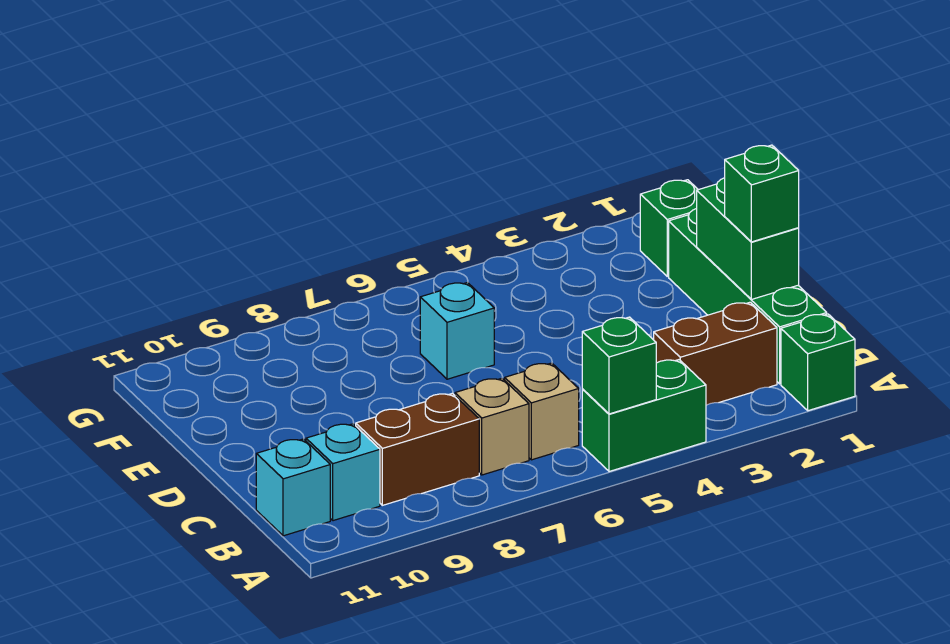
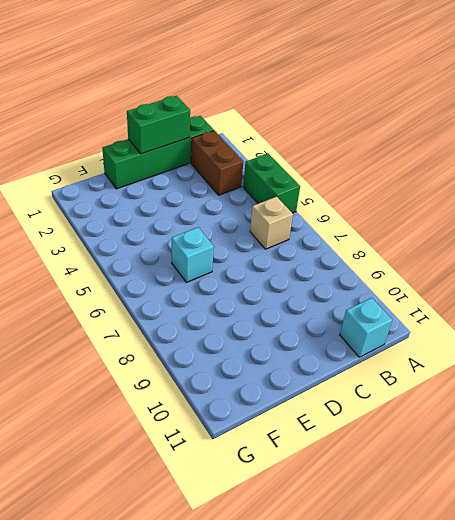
none -> green 1x1 brick [781,314,855,411]
none -> tan 1x1 brick [455,378,529,475]
none -> brown 1x2 brick [356,393,479,505]

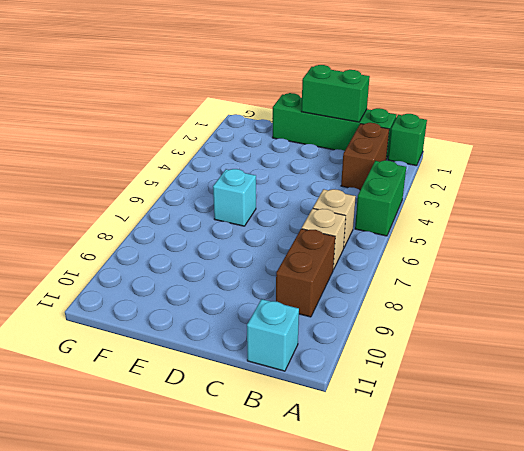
none -> cyan 1x1 brick [306,424,380,521]
none -> green 1x1 brick [640,180,698,276]
none -> green 1x1 brick [582,317,656,414]

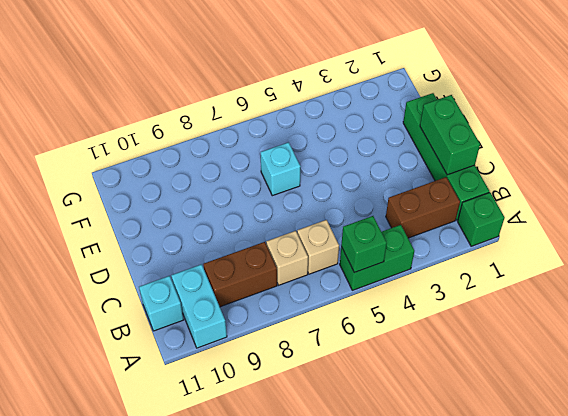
cyan 1x2 brick [171,264,227,348] -> cyan 1x1 brick [306,424,380,521]
none -> green 1x1 brick [640,180,698,276]
none -> green 1x1 brick [725,145,799,242]

